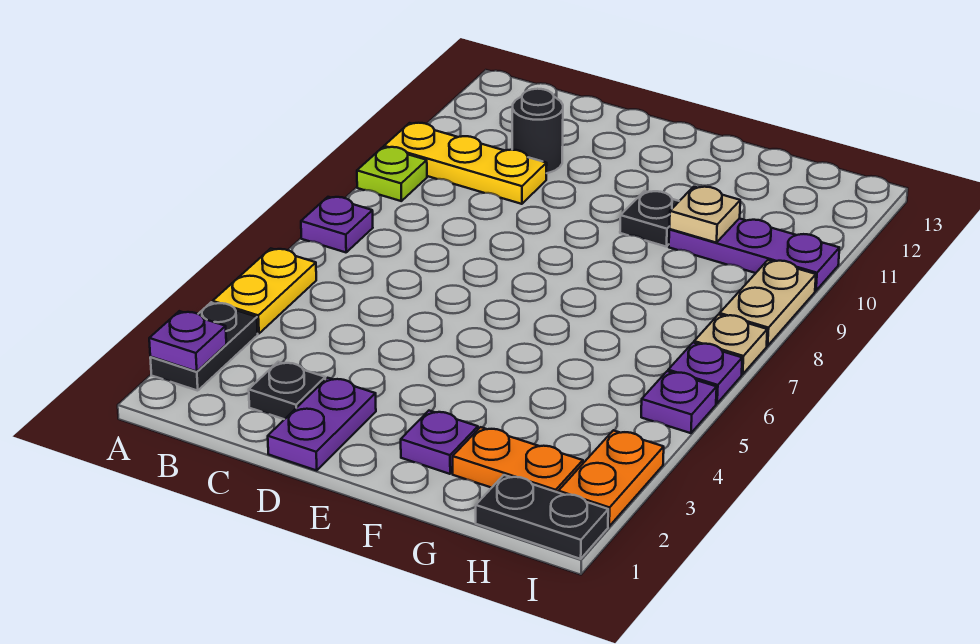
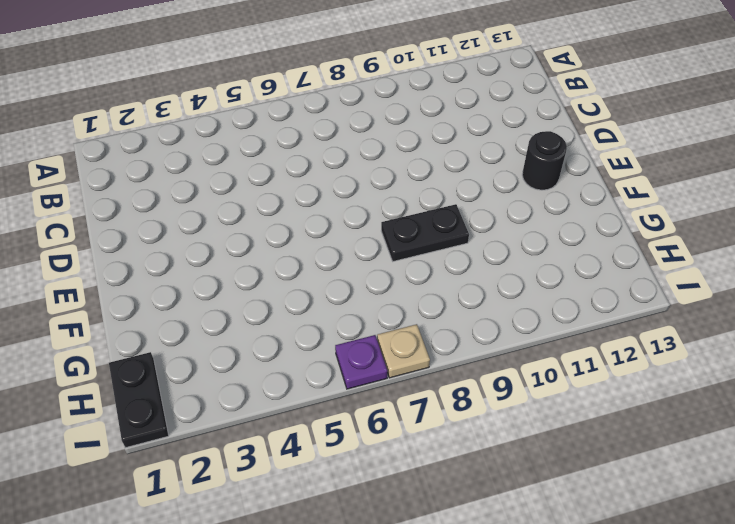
black 1x1 round brick [522,131,567,190] -> black 1x1 round brick moved to [512,89,563,173]
black 1x2 plate [381,204,469,261] -> black 1x2 plate moved to [150,302,258,391]
none -> yellow 1x2 plate [213,249,316,334]
none -> purple 1x1 plate [301,197,373,252]
none -> lime 1x1 plate [357,147,427,201]

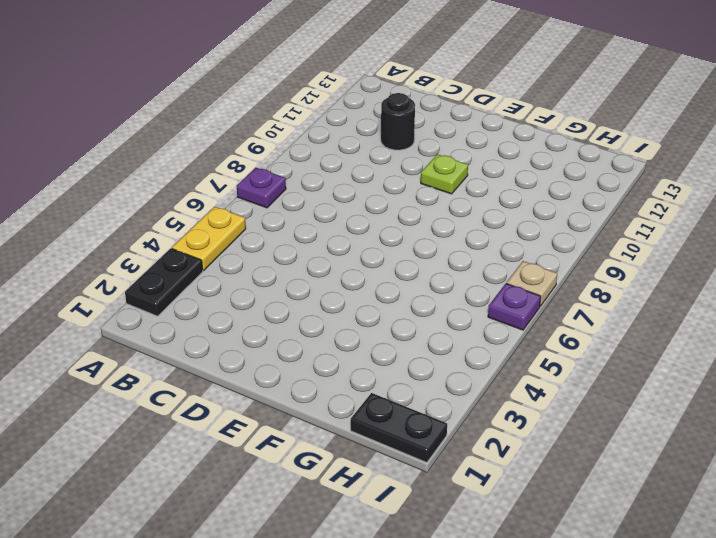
lime 1x1 plate [421,154,468,194] -> lime 1x1 plate moved to [357,147,427,201]
none -> yellow 1x3 plate [384,123,547,204]
none -> black 1x1 plate [249,362,325,419]
none -> purple 1x2 plate [268,378,376,471]

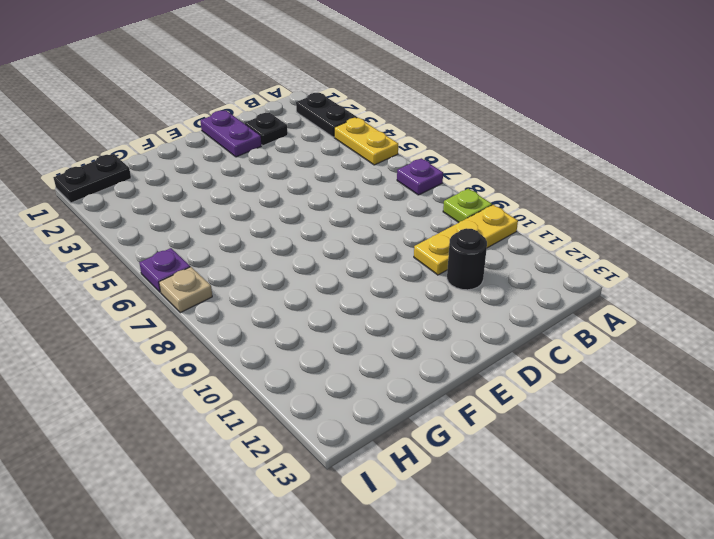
none -> purple 1x1 plate [401,411,478,474]
none -> black 1x1 plate [620,191,679,247]
none -> orange 1x2 plate [453,427,583,492]

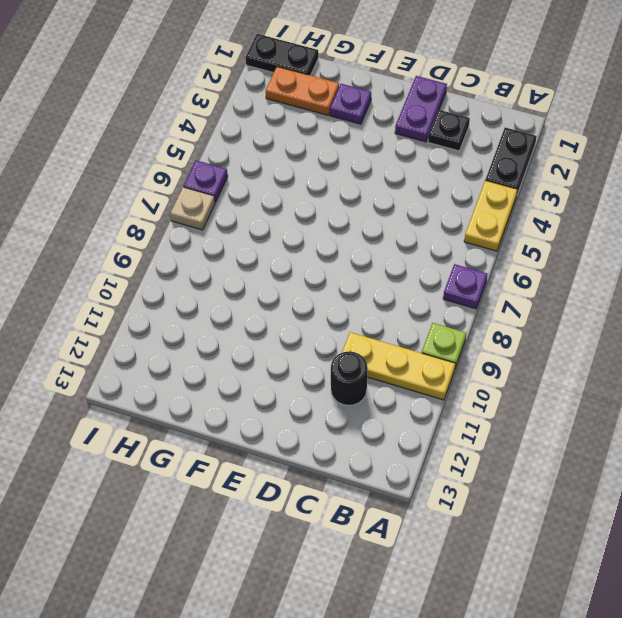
none -> black 1x1 plate [620,191,679,247]
none -> purple 1x3 plate [669,219,839,291]
none -> orange 1x2 plate [558,430,664,526]

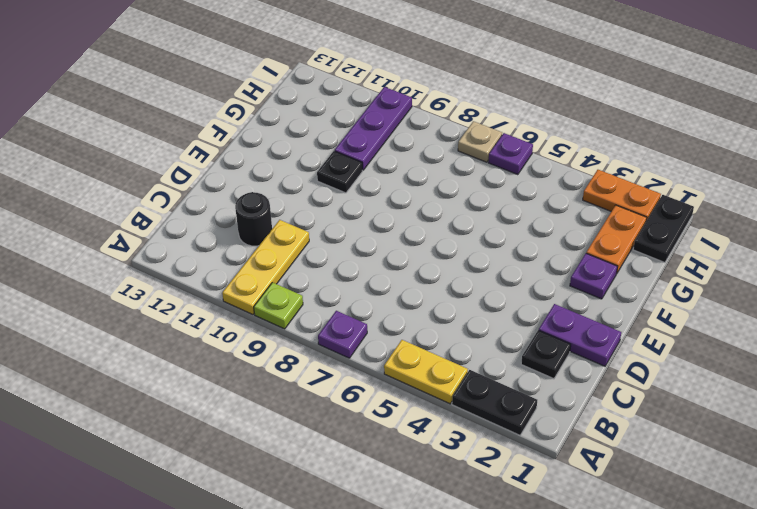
none -> purple 1x1 plate [641,371,717,433]
none -> tan 1x2 plate [720,260,816,346]
none -> purple 1x1 plate [149,311,226,372]

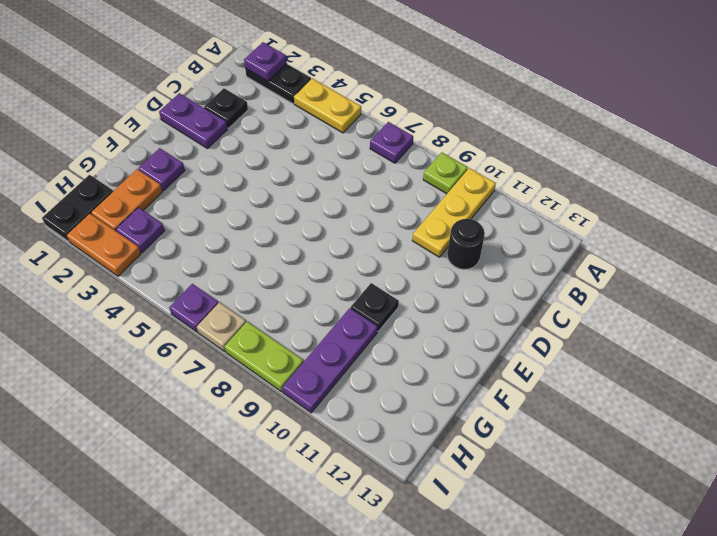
purple 1x1 plate [116,207,165,253] -> purple 1x1 plate moved to [641,371,717,433]
lime 1x2 plate [225,322,303,392] -> tan 1x2 plate [720,260,816,346]
none -> tan 1x1 plate [669,187,740,243]

